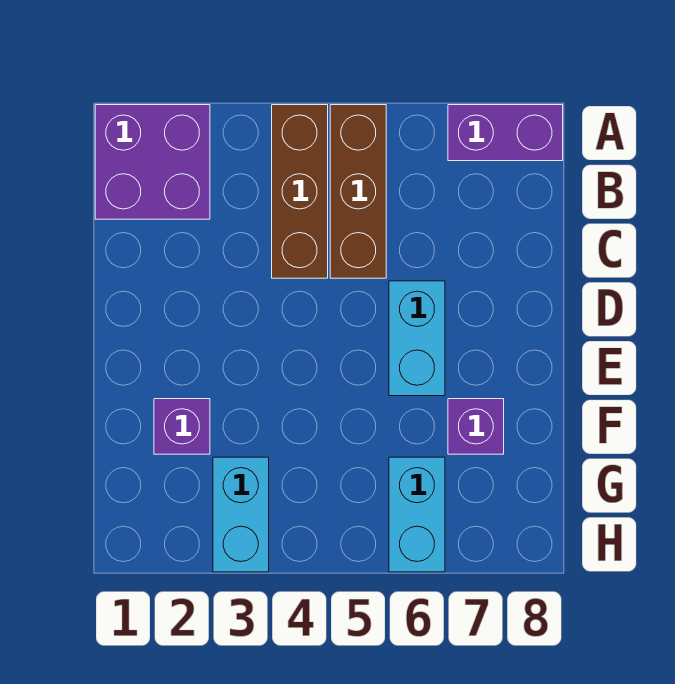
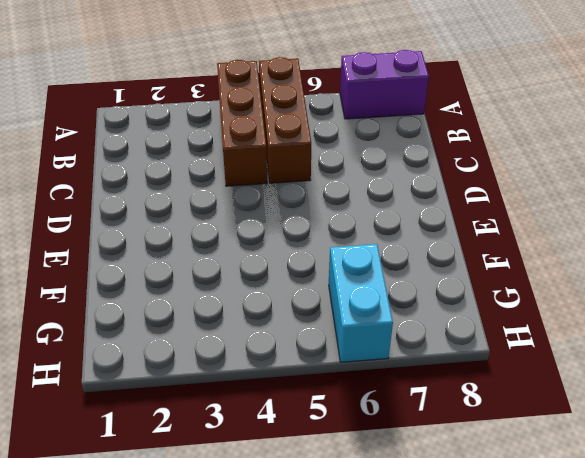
none -> purple 2x2 brick [95,105,210,219]
none -> cyan 1x2 brick [389,281,445,396]

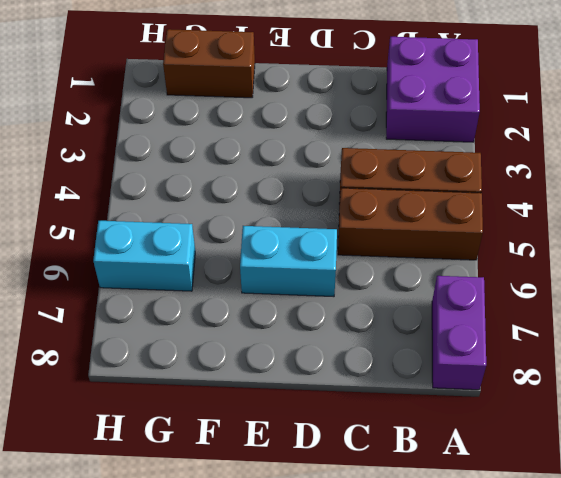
brown 1x2 brick [163,29,255,98] -> none
none -> purple 1x1 brick [154,399,210,454]
none -> purple 1x1 brick [448,399,504,454]

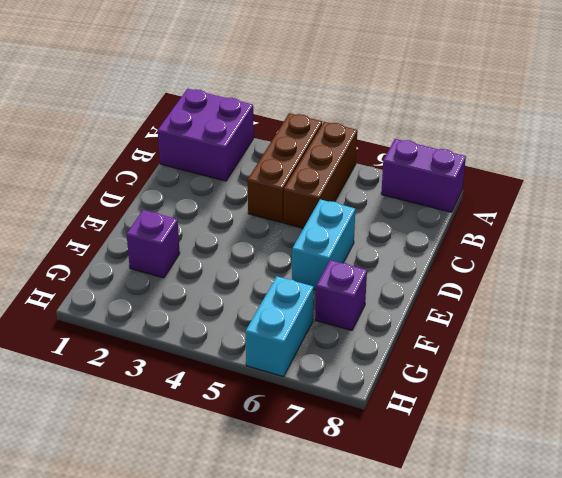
none -> cyan 1x2 brick [213,457,269,572]

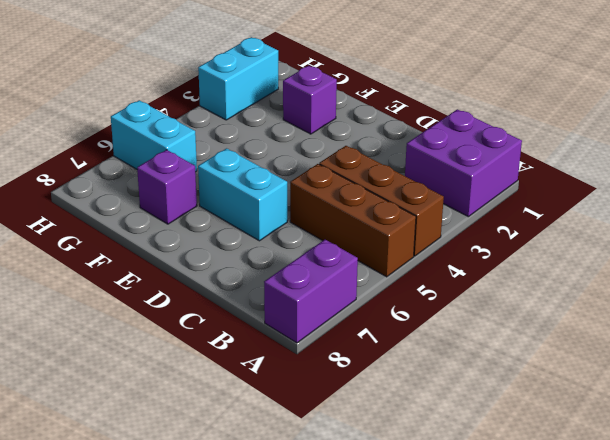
cyan 1x2 brick [198,37,278,120] -> cyan 1x2 brick turned to [213,457,269,572]

